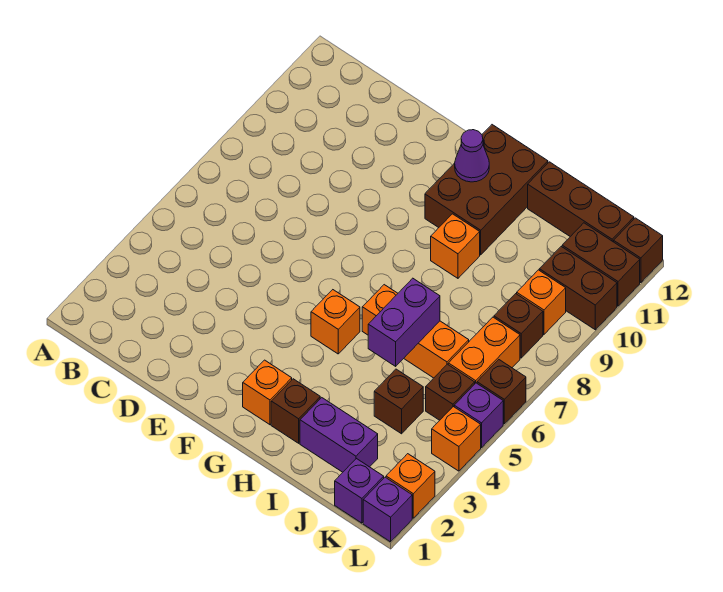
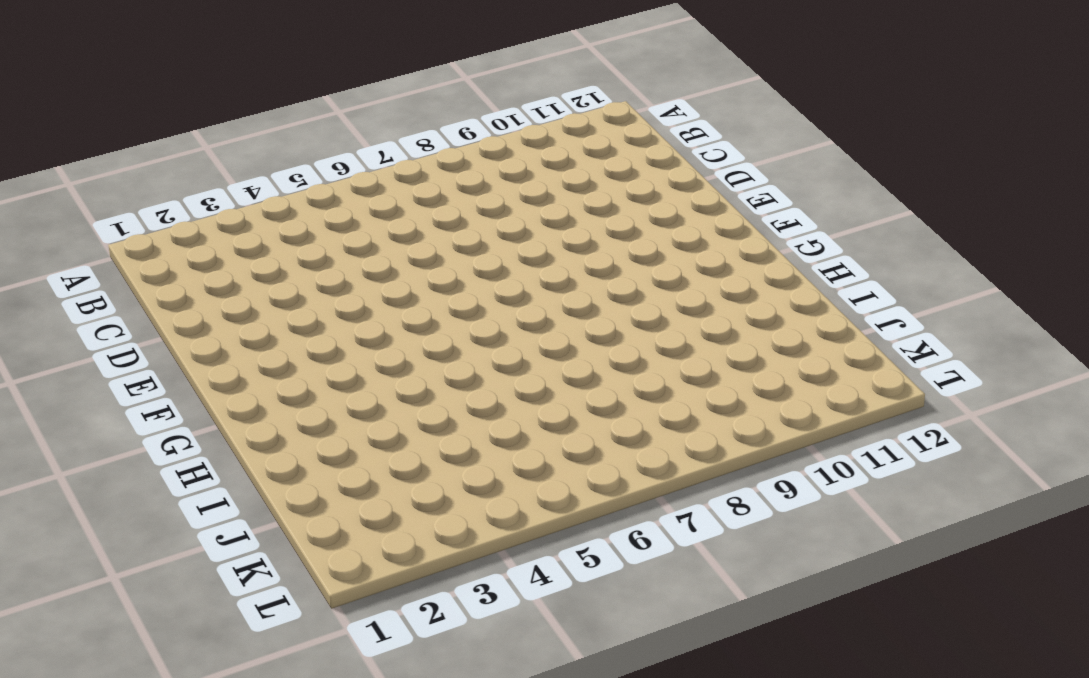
none -> orange 1x1 brick [243,360,292,425]
none -> orange 1x1 brick [311,290,360,354]
none -> brown 2x3 brick [425,125,548,255]

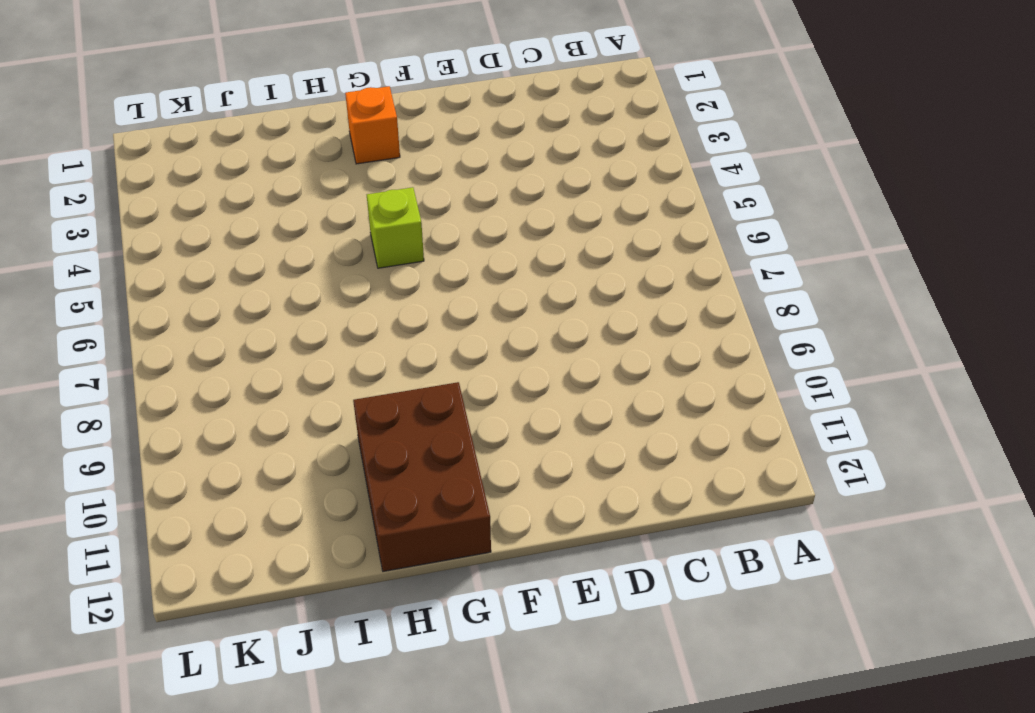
lime 1x1 brick [367,187,424,268] -> orange 1x1 brick [311,290,360,354]
none -> brown 1x1 brick [271,379,320,443]
none -> orange 1x3 brick [362,285,469,378]
none -> orange 1x1 brick [431,214,480,278]

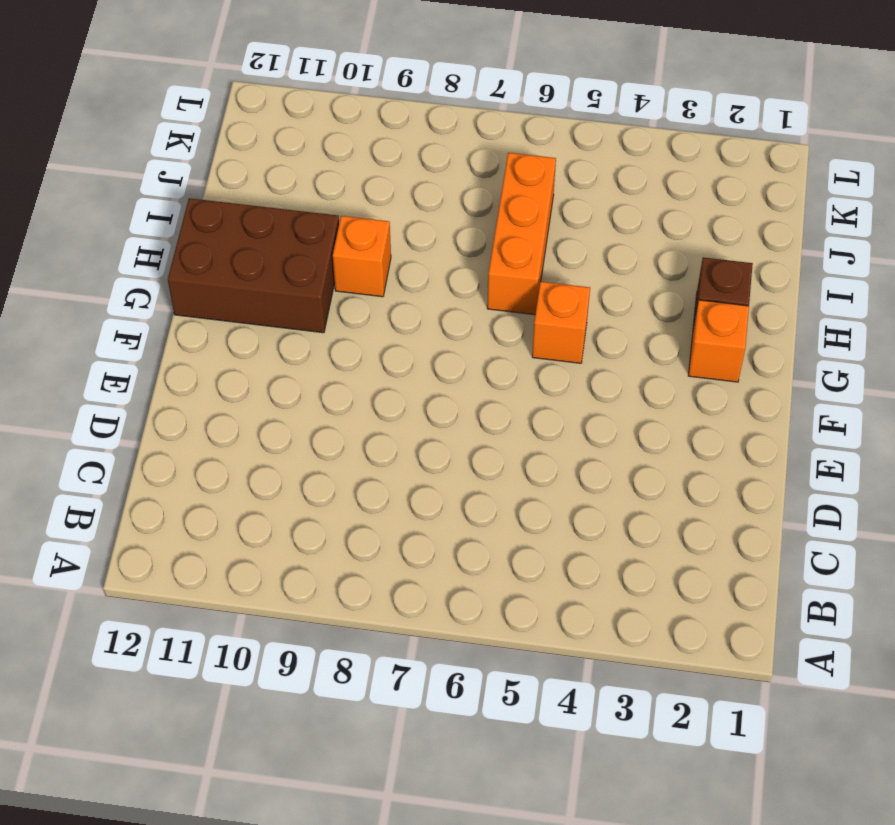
none -> purple 1x2 brick [300,398,378,472]
none -> brown 1x3 brick [528,162,634,242]
none -> brown 1x1 brick [374,369,423,434]

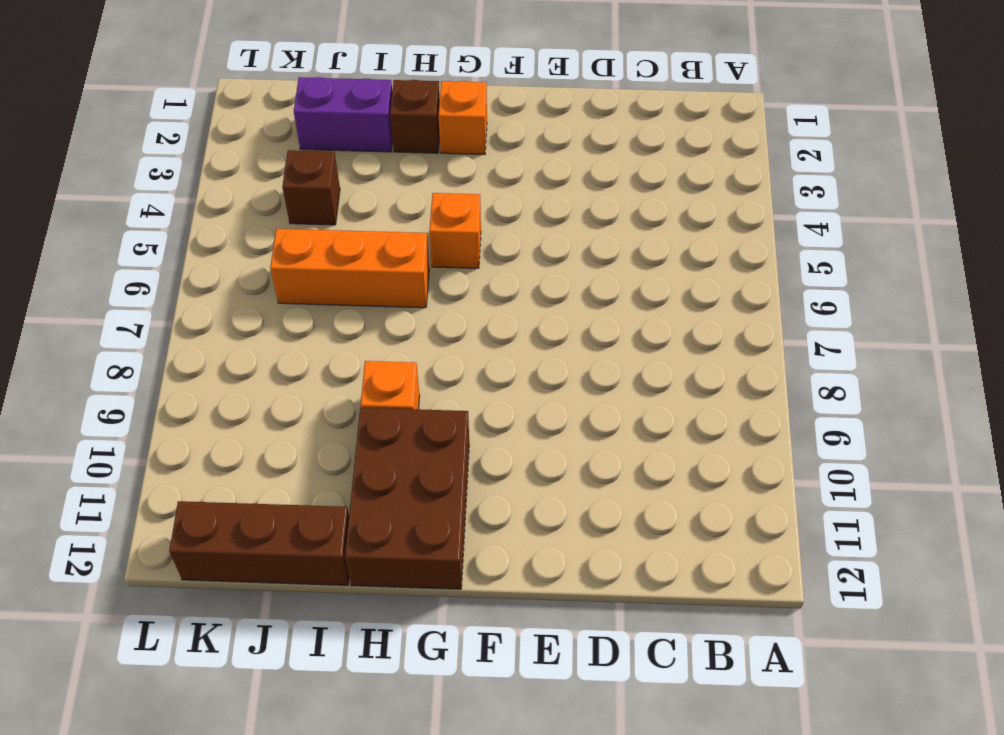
none -> purple 1x1 brick [335,459,384,523]
none -> brown 1x1 brick [426,364,475,420]
none -> orange 1x2 brick [448,317,520,383]

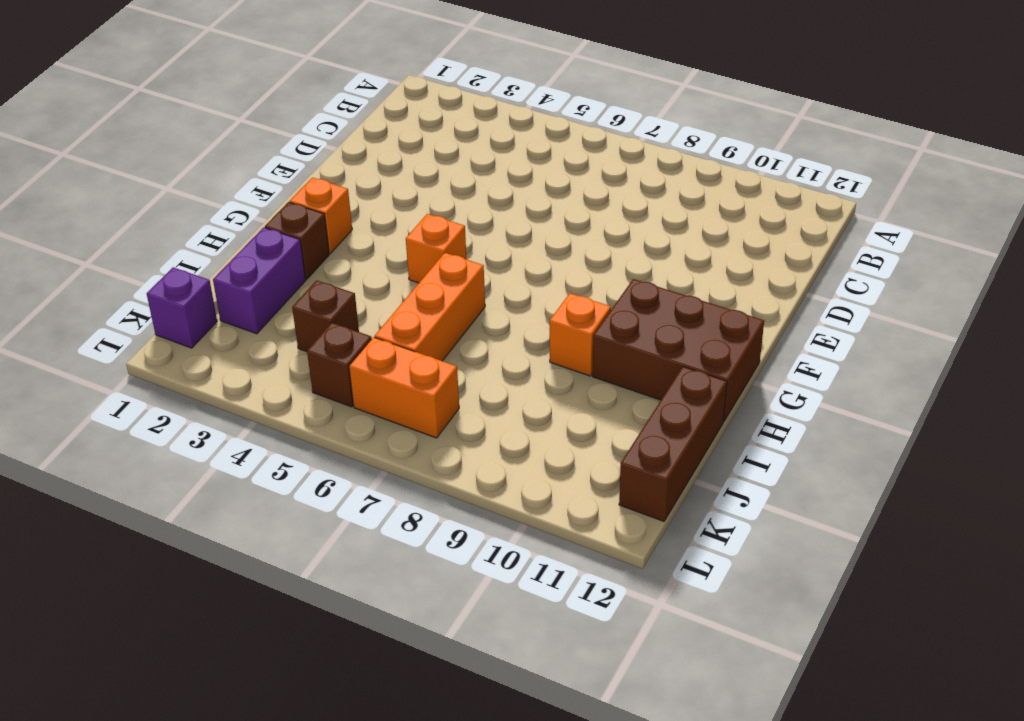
none -> brown 1x1 brick [494,294,543,358]
none -> orange 1x1 brick [517,270,566,335]
none -> brown 1x2 brick [539,247,617,330]

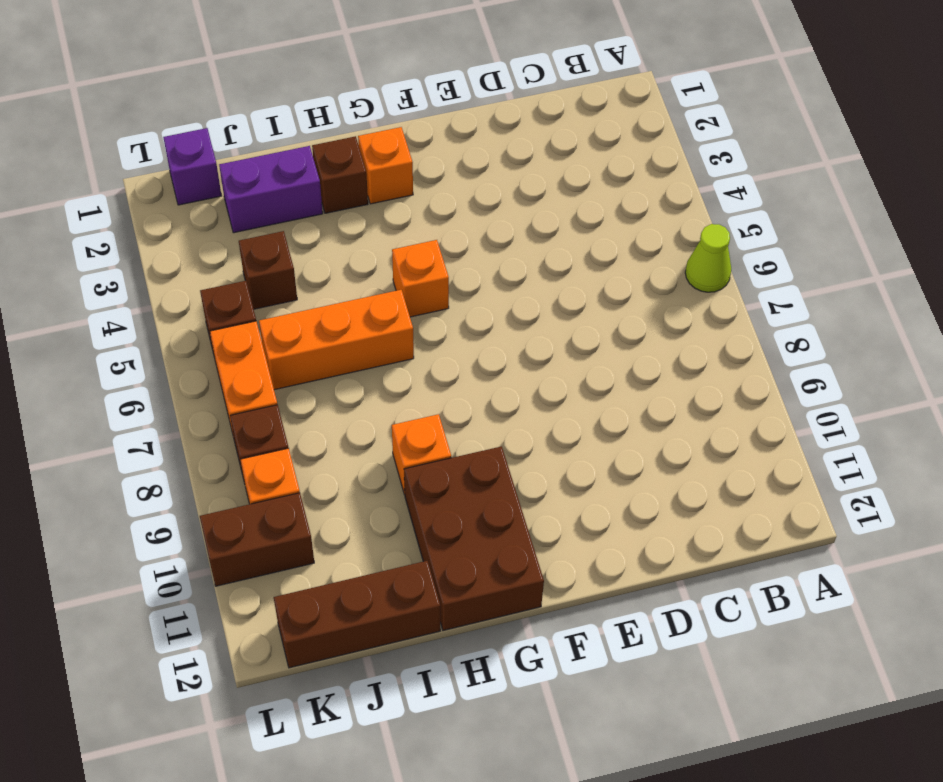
lime 1x1 cone [685,224,731,292] -> none
none -> brown 1x2 brick [562,223,640,306]
none -> purple 1x1 brick [363,477,412,542]
none -> orange 1x1 brick [386,454,435,518]

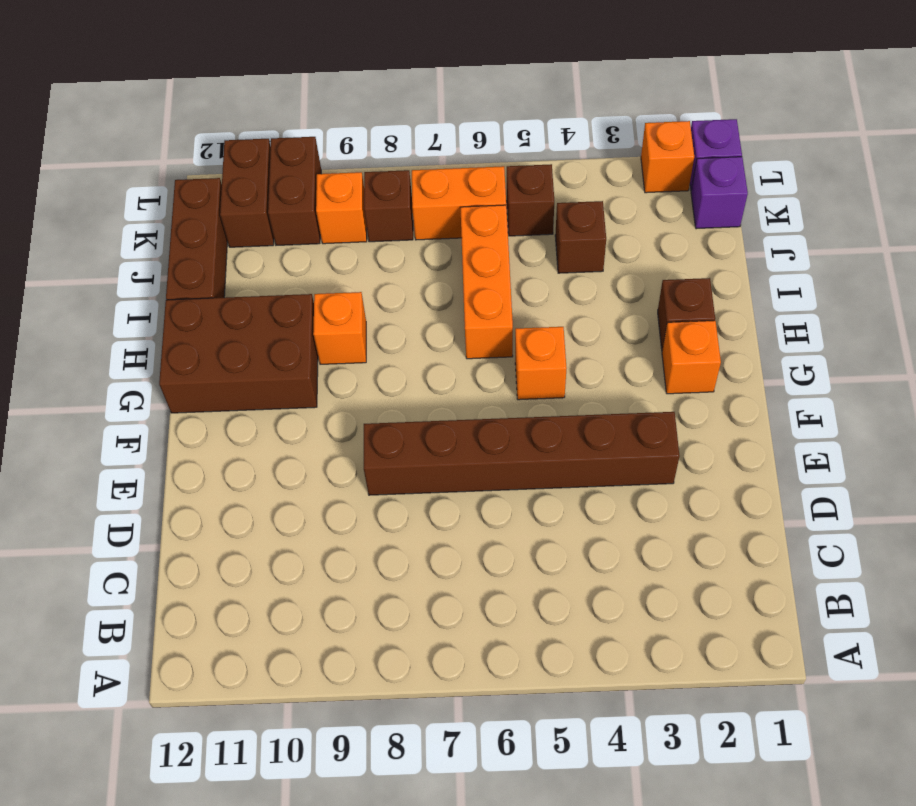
brown 1x6 brick [364,412,679,495] -> none
none -> purple 1x2 brick [300,398,378,472]
none -> orange 1x1 brick [432,407,481,471]
none -> purple 1x1 brick [454,383,503,447]

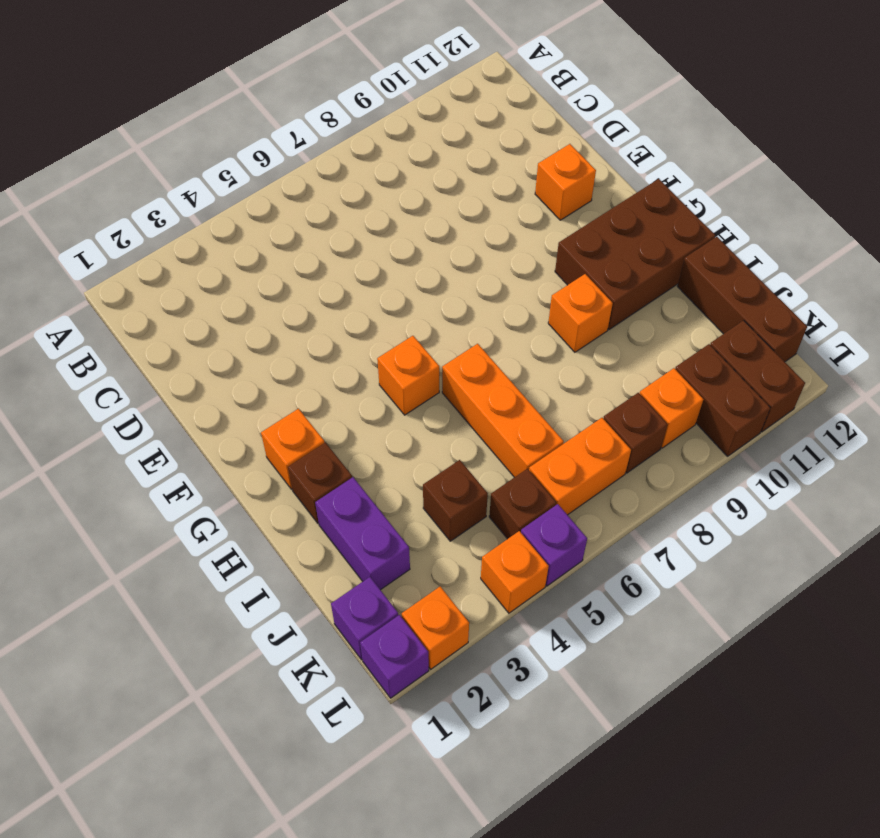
orange 1x1 brick [535,144,596,220] -> none
none -> brown 1x1 brick [477,360,526,424]
none -> brown 1x1 brick [614,218,663,283]
none -> purple 1x1 cone [455,130,489,182]

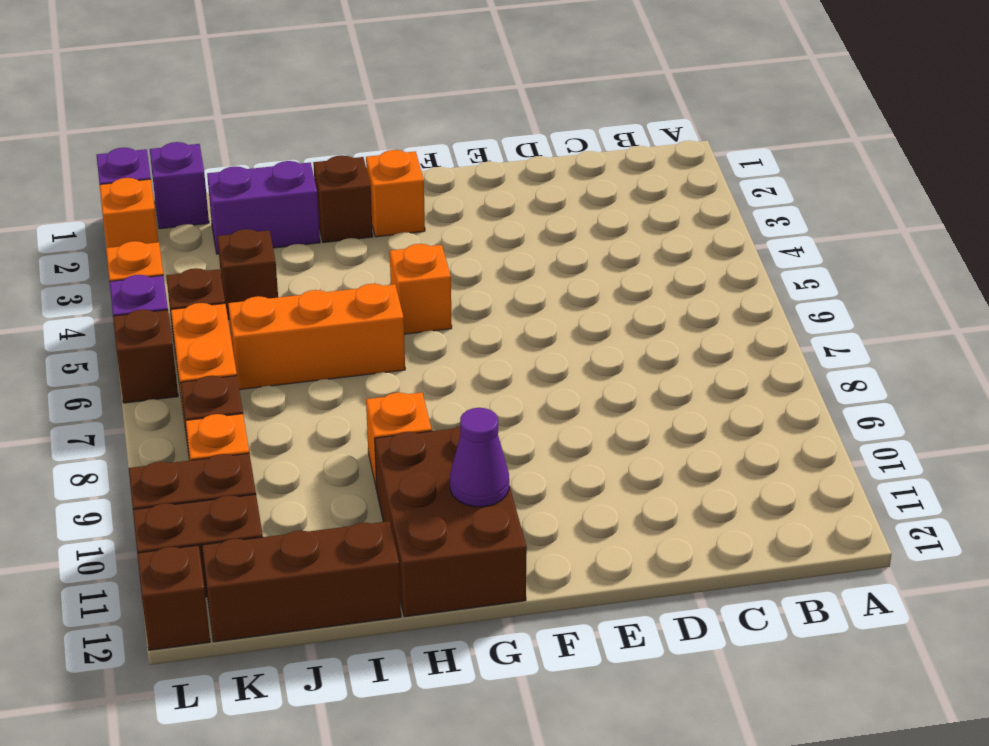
none -> purple 1x2 brick [368,278,440,366]

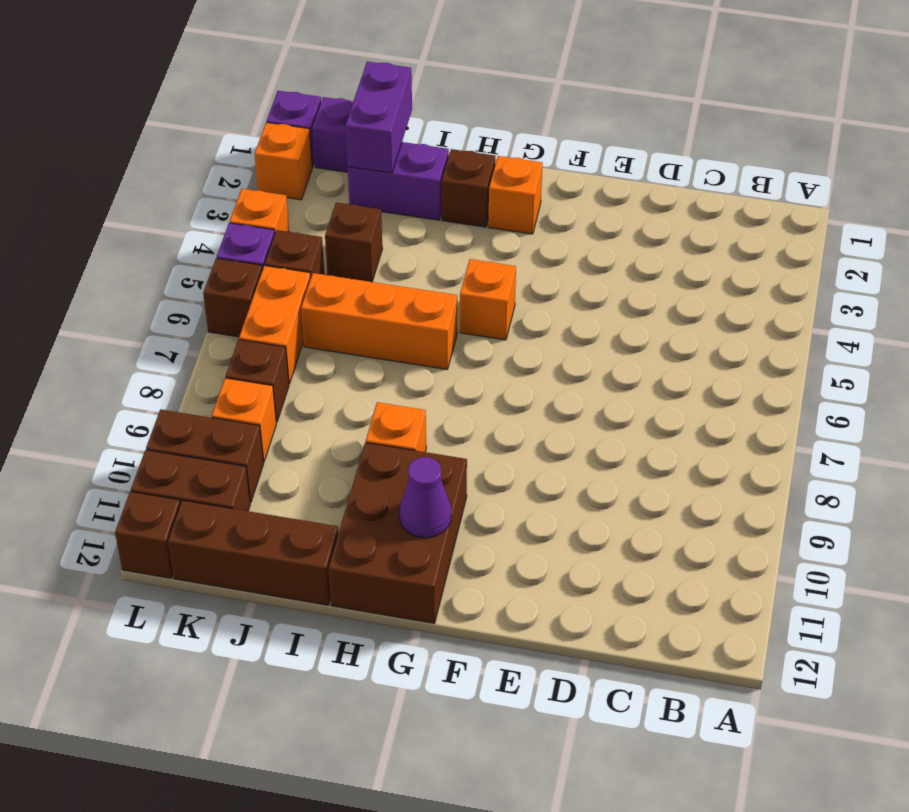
purple 1x2 brick [345,62,412,173] -> purple 1x2 brick moved to [368,278,440,366]

